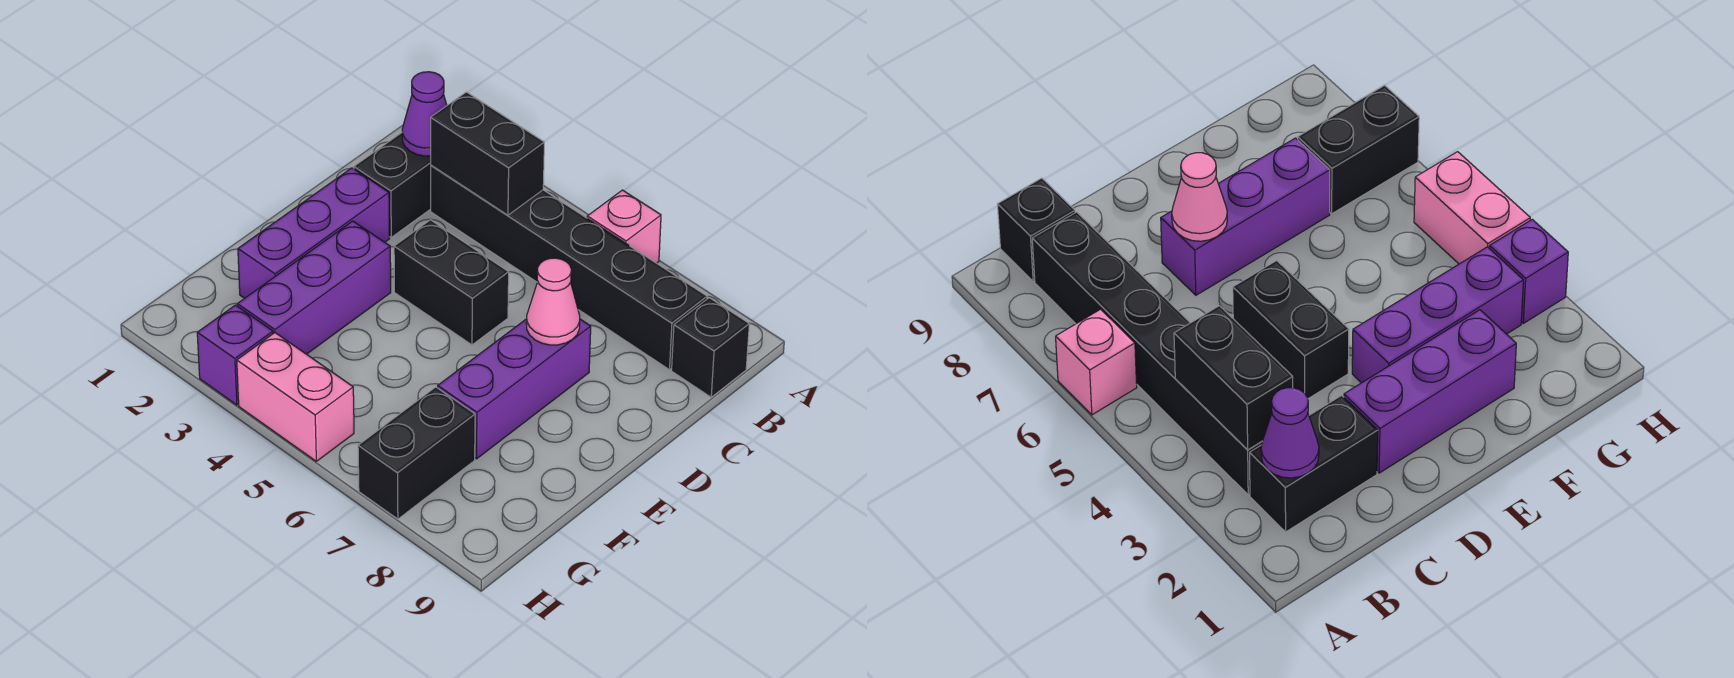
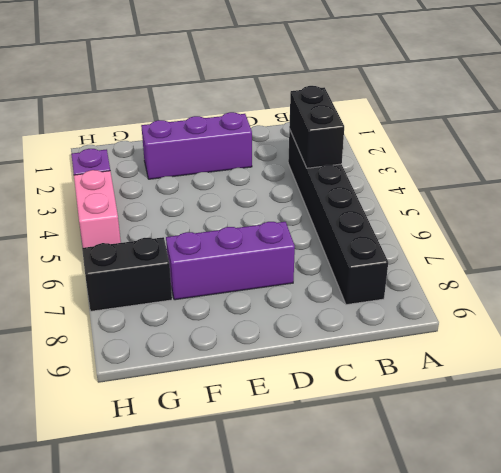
none -> pink 1x1 brick [587,190,661,263]
none -> black 1x2 brick [354,133,431,237]
none -> black 1x1 brick [672,298,749,397]

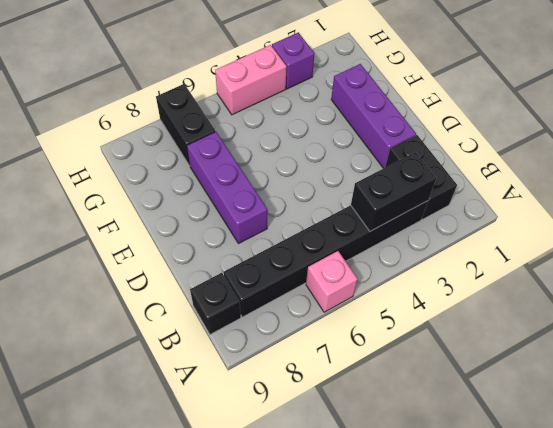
none -> black 1x2 brick [394,220,509,345]
none -> purple 1x3 brick [237,221,391,354]
none -> purple 1x1 cone [402,72,447,156]

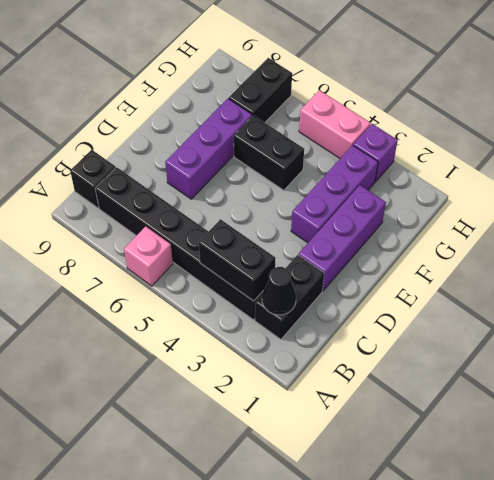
black 1x1 cone [262,267,296,315] -> purple 1x1 cone [402,72,447,156]
black 1x2 brick [234,115,304,190] -> black 1x2 brick moved to [394,220,509,345]
none -> pink 1x1 cone [526,258,580,345]

